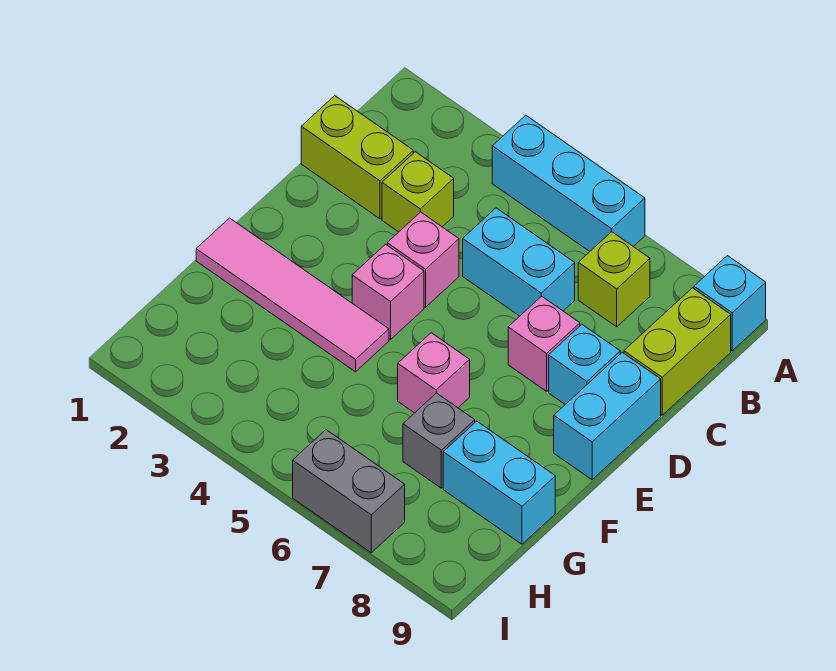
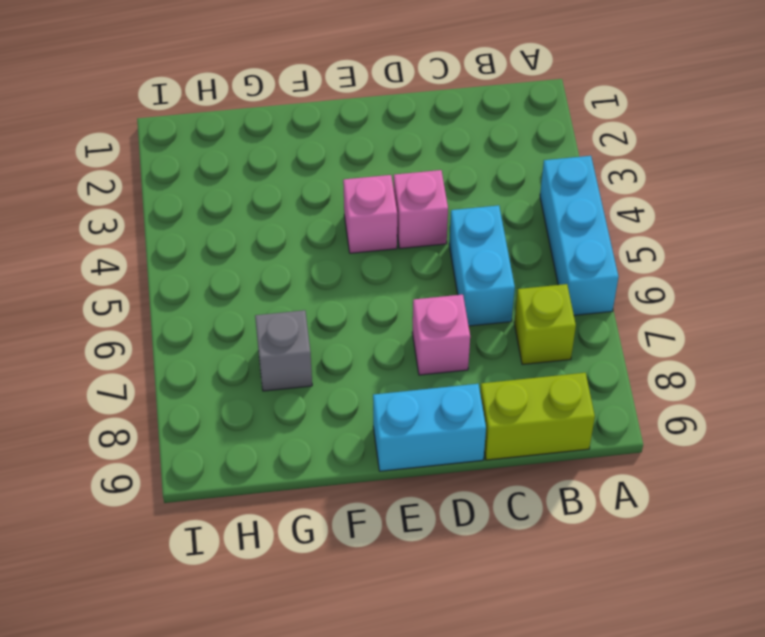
none -> cyan 1x1 brick [694,256,766,351]
none -> lime 1x2 brick [301,96,413,219]
none -> lime 1x1 brick [382,152,454,232]

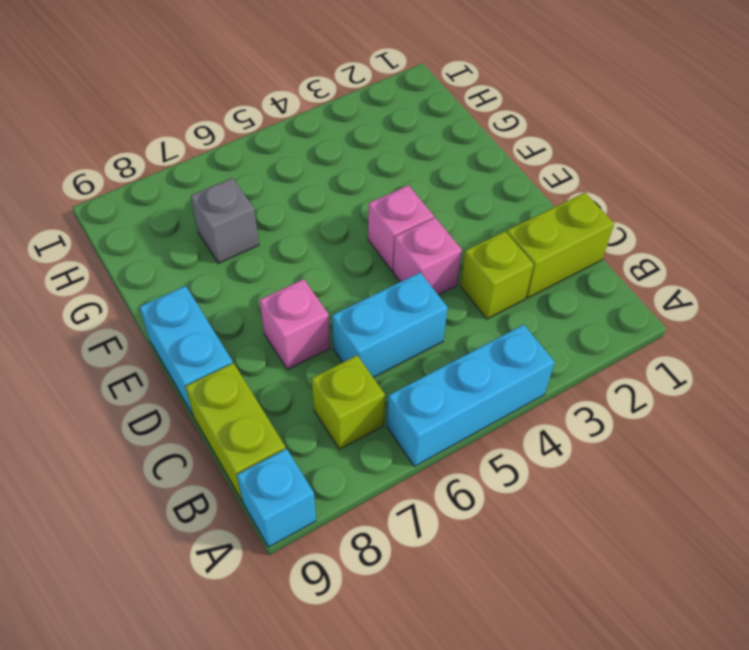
none -> cyan 1x1 brick [549,325,620,404]
none -> pink 1x4 tile [196,218,389,372]
none -> pink 1x1 brick [398,333,470,413]

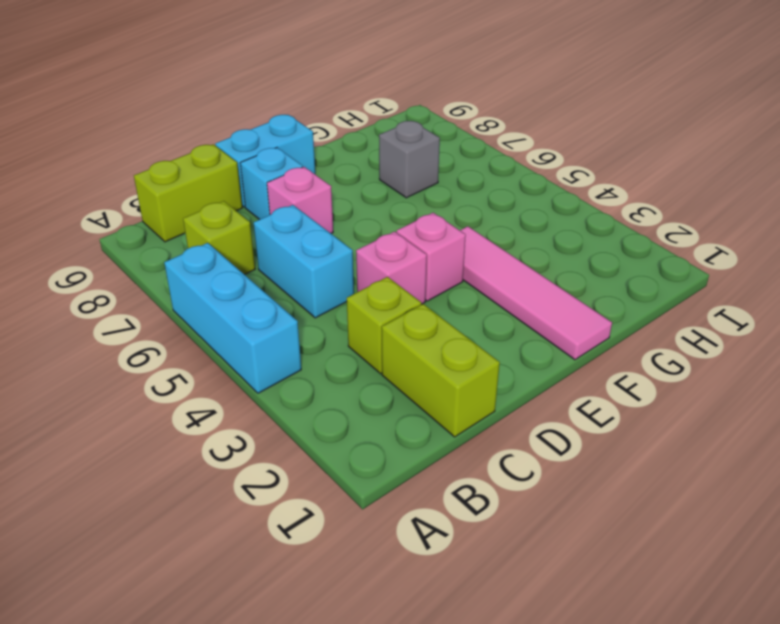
none -> cyan 1x1 brick [694,256,766,351]
none -> pink 1x1 brick [398,333,470,413]
none -> cyan 1x2 brick [443,421,555,544]

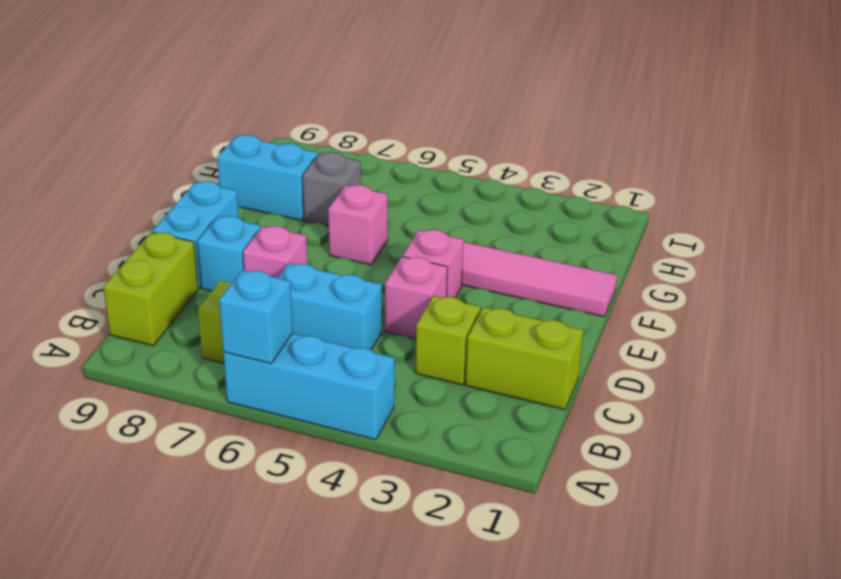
cyan 1x1 brick [219,270,293,364] -> cyan 1x1 brick moved to [694,256,766,351]
none -> grey 1x2 brick [293,430,405,553]

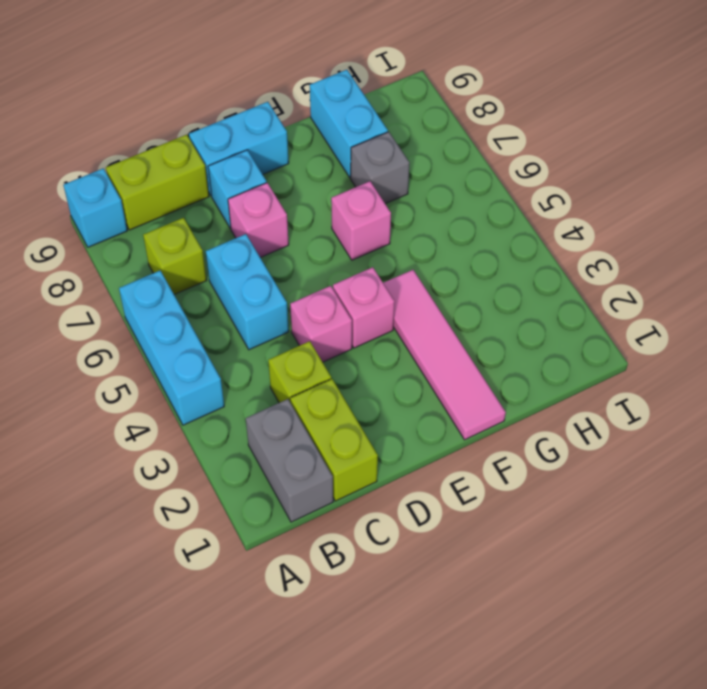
grey 1x2 brick [246,399,333,522] -> grey 1x2 brick moved to [293,430,405,553]

